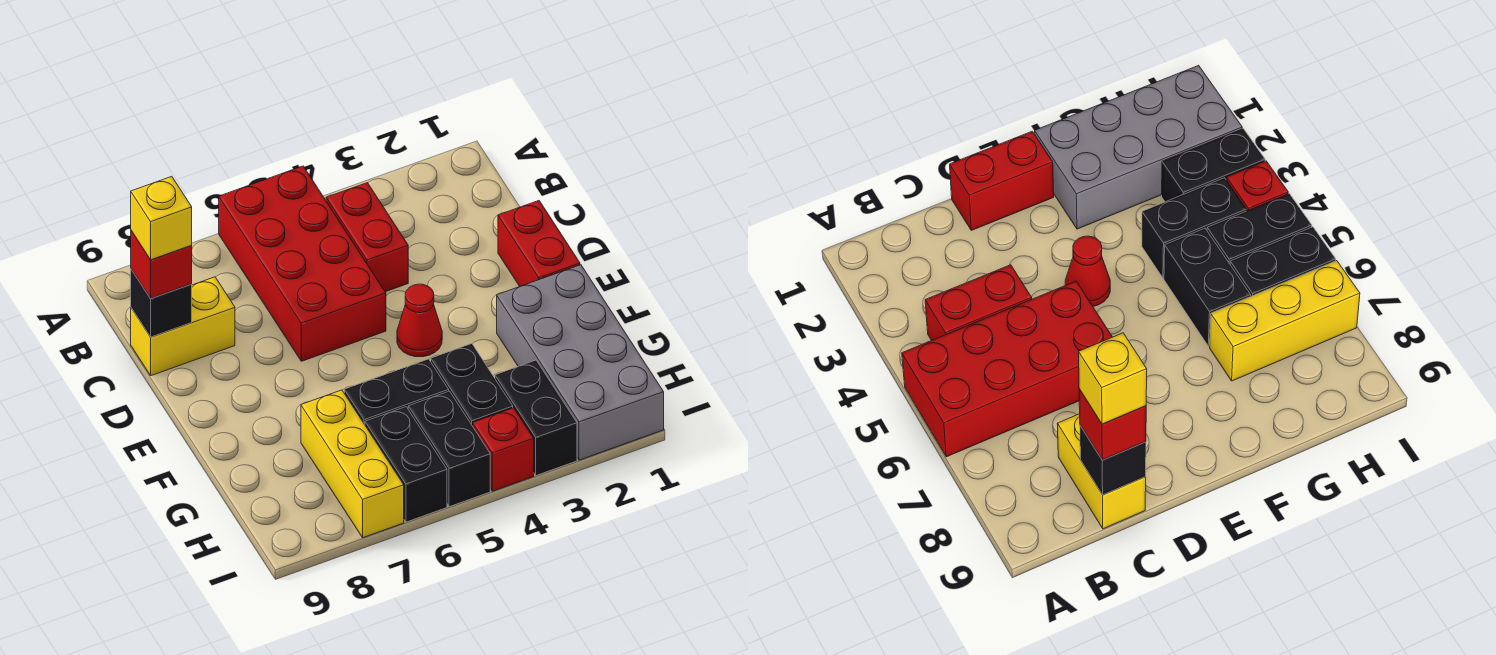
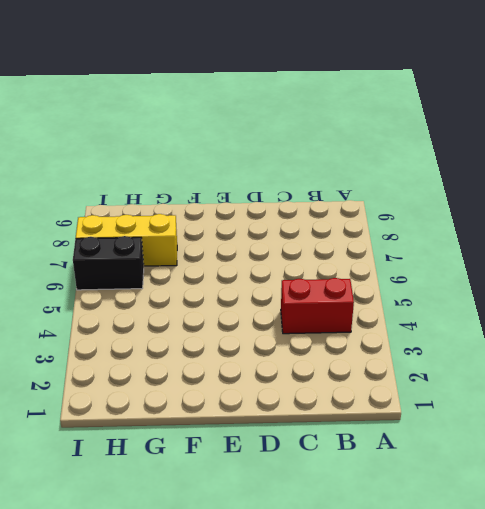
none -> red 2x4 brick [219,166,386,361]
none -> yellow 1x2 brick [131,277,235,376]
none -> red 1x2 brick [498,201,580,286]

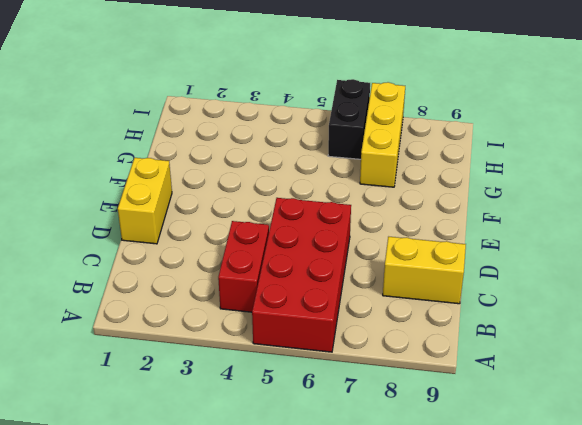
yellow 1x2 brick [118,158,172,244] -> red 1x2 brick [498,201,580,286]
none -> red 1x1 cone [397,284,442,357]
none -> grey 2x4 brick [497,265,664,460]
none -> black 1x2 brick [431,344,513,426]

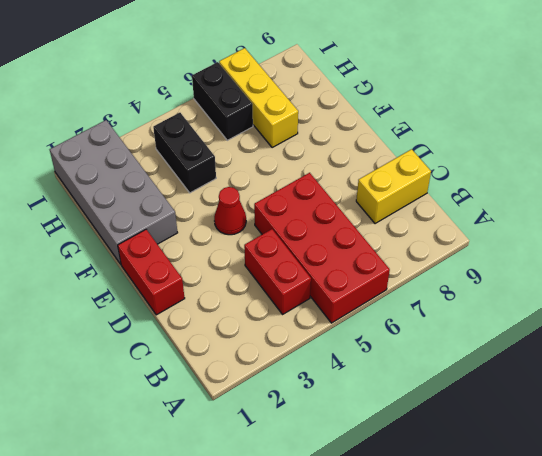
none -> black 1x2 brick [344,359,449,424]
none -> black 1x2 brick [495,360,577,476]
none -> black 1x2 brick [408,391,490,507]

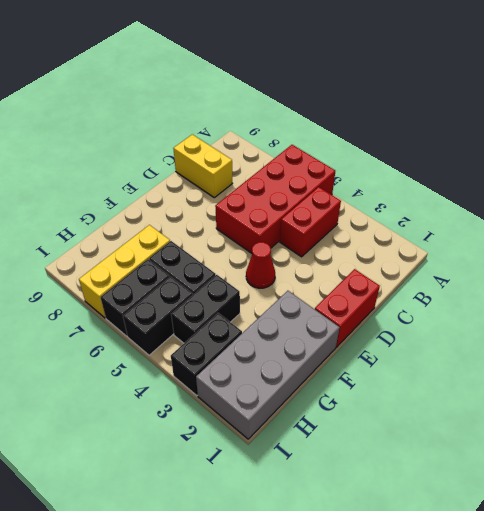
none -> red 1x1 brick [473,408,534,491]
none -> black 1x1 brick [131,269,192,337]
none -> red 1x1 brick [131,231,192,298]

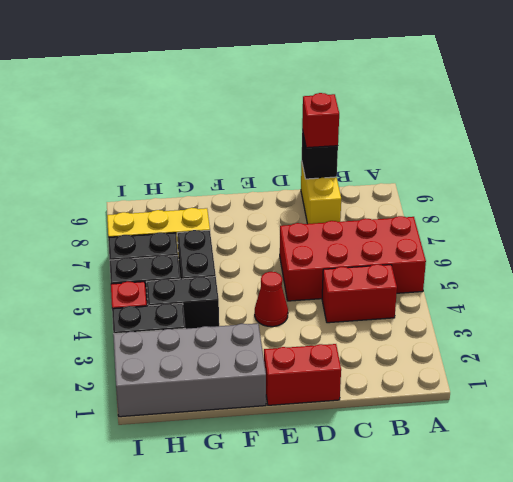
none -> yellow 1x1 brick [131,176,192,260]

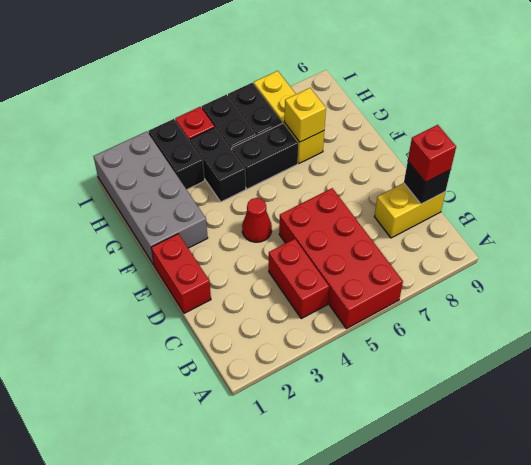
yellow 1x1 brick [284,88,326,142] -> yellow 1x1 brick moved to [131,176,192,260]

